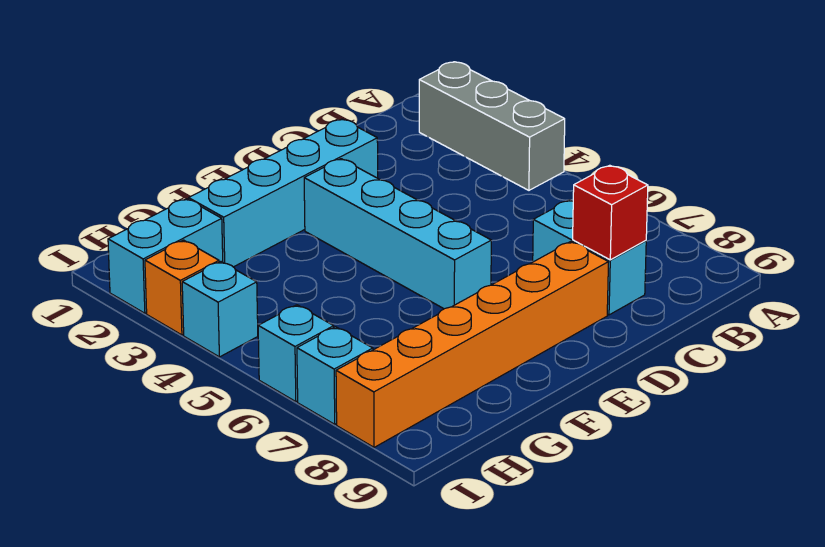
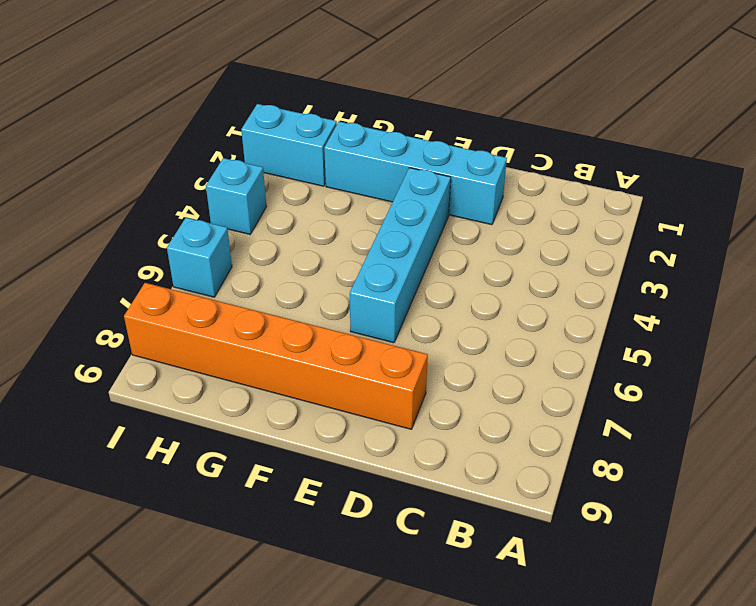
none -> grey 1x3 brick [419,62,565,190]
none -> cyan 1x2 brick [533,200,646,315]

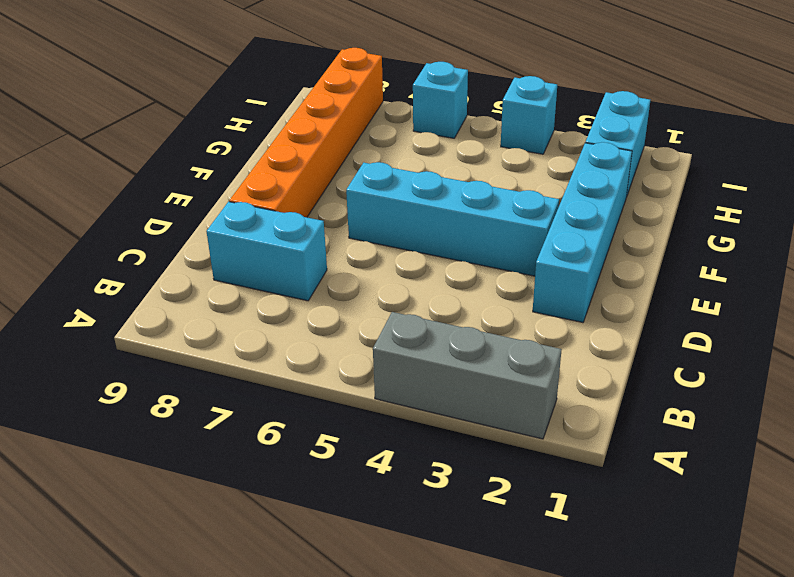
none -> orange 1x1 brick [145,240,219,335]
none -> cyan 1x1 brick [297,327,373,424]

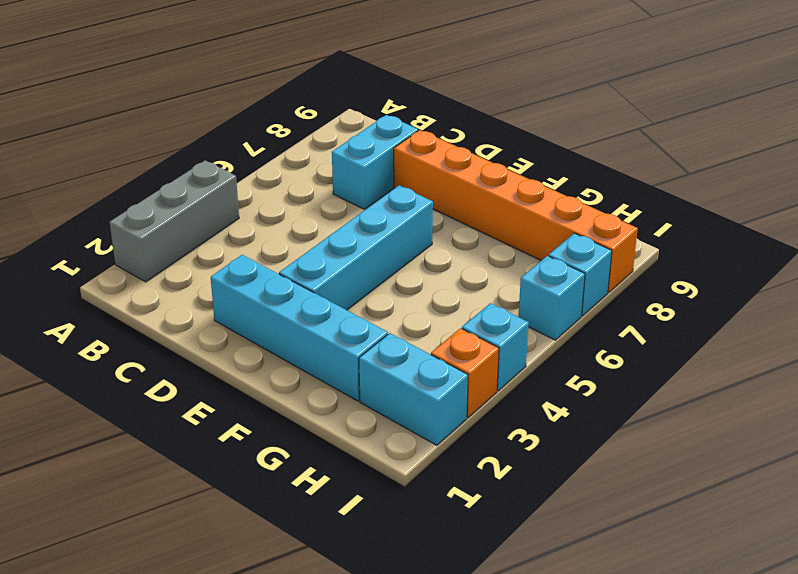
none -> red 1x1 brick [573,165,648,260]

